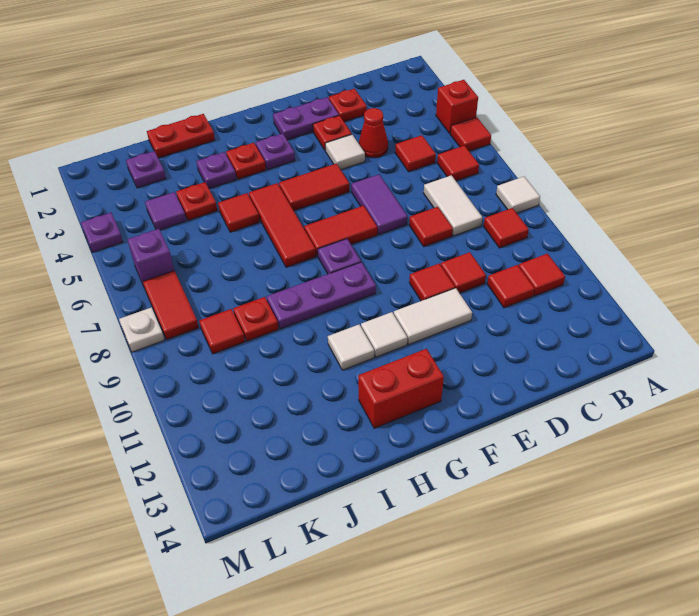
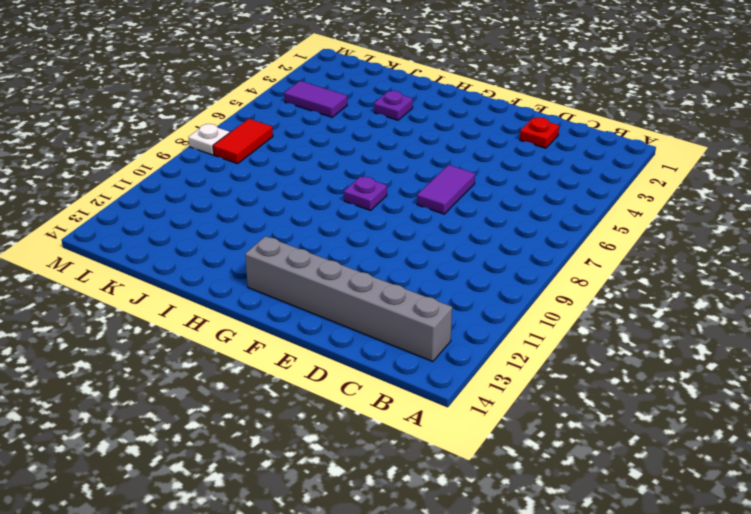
grey 1x6 brick [245,236,452,362] -> red 1x2 brick [358,349,444,428]
purple 1x2 tile [284,81,347,117] -> purple 1x1 tile [145,192,186,230]
none -> red 1x1 brick [436,80,478,133]
none -> red 1x1 tile [450,117,491,151]
none -> white 1x1 tile [496,177,540,213]
none -> red 1x1 tile [437,146,479,181]

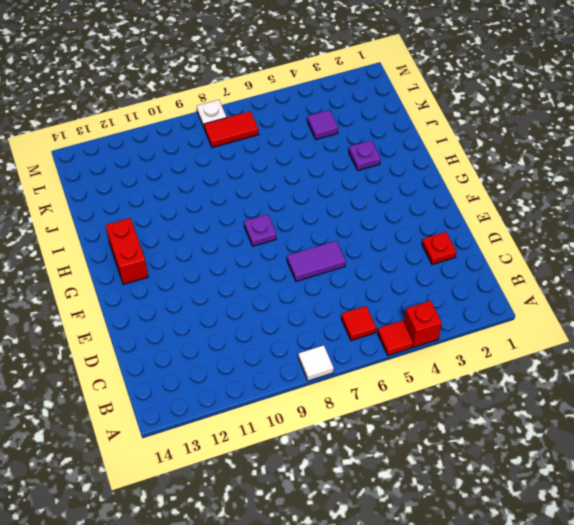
none -> red 1x1 tile [484,208,529,248]
none -> red 1x1 tile [519,254,565,296]
none -> red 1x1 tile [395,135,436,172]
none -> white 1x2 tile [424,175,482,236]

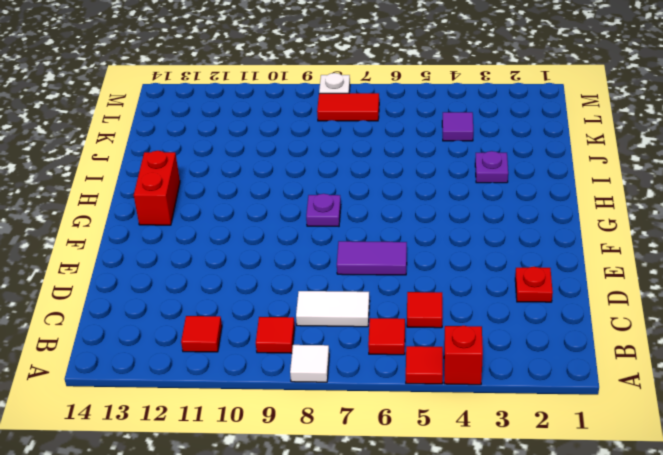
none -> red 1x1 tile [487,265,535,308]
none -> red 1x1 cone [359,108,388,158]
none -> red 1x1 tile [409,207,453,247]
none -> red 1x1 tile [441,252,486,293]

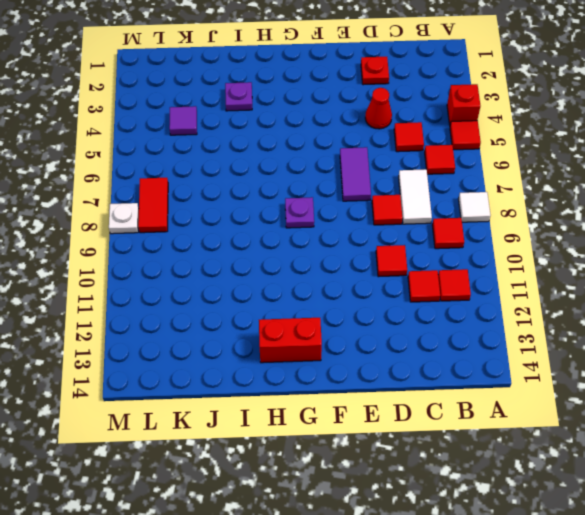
none -> purple 1x2 plate [273,97,339,140]
none -> red 1x1 plate [313,115,352,151]
none -> white 1x1 tile [325,135,365,170]
none -> red 1x1 tile [409,264,455,301]

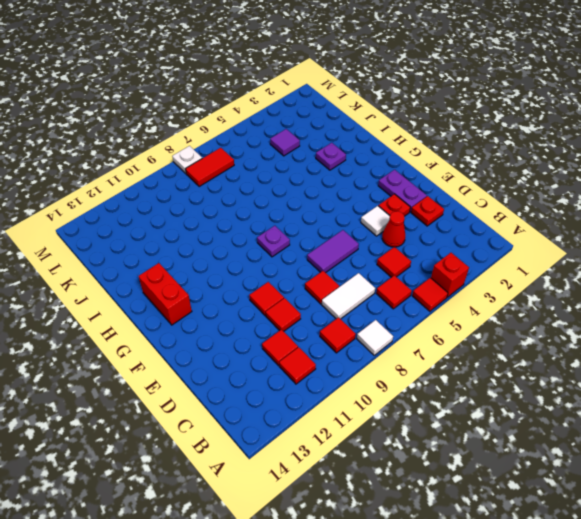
none -> white 1x2 tile [394,288,472,344]
none -> red 1x2 tile [279,164,349,211]
none -> red 1x2 tile [304,206,377,256]
none -> purple 1x1 plate [256,134,295,170]

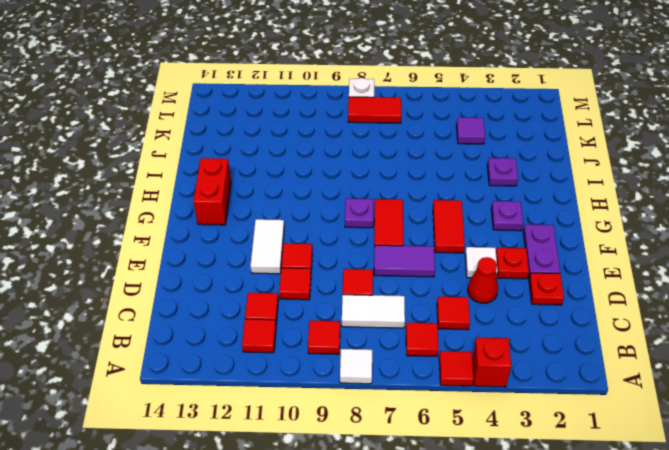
none -> purple 1x3 plate [267,262,376,329]
none -> white 1x1 tile [361,312,408,357]
none -> red 1x1 plate [226,143,266,179]
none -> red 1x3 tile [249,183,316,267]

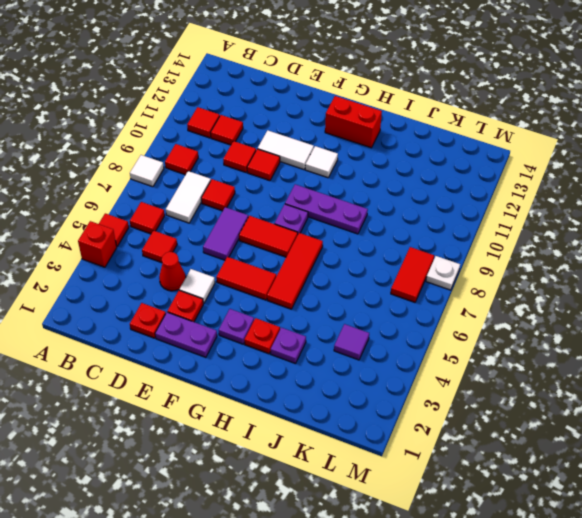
none -> white 1x1 tile [328,325,374,370]
none -> red 1x2 plate [147,114,215,158]
none -> red 1x1 tile [218,193,260,232]
none -> red 1x1 plate [176,182,217,221]

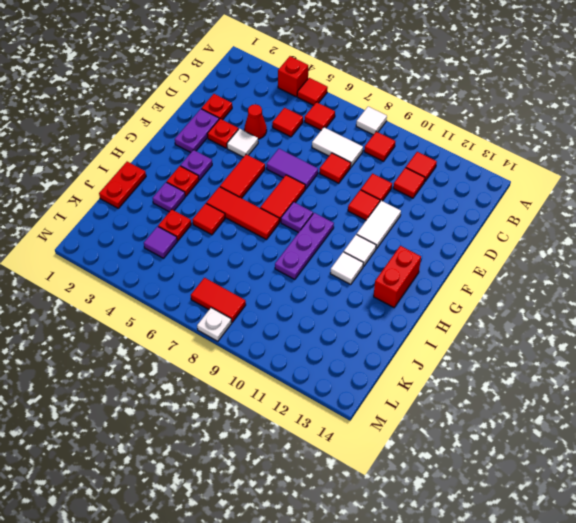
none -> red 1x1 plate [233,297,279,341]
none -> purple 1x1 plate [126,151,166,188]
none -> red 1x1 tile [199,309,245,354]
none -> purple 1x1 brick [127,229,174,286]

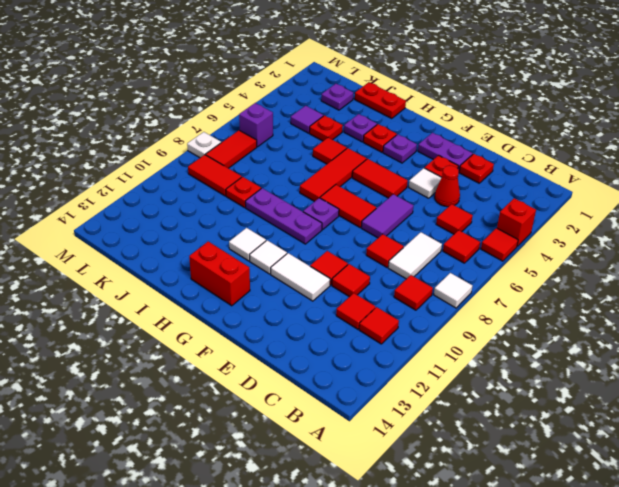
red 1x2 tile [188,155,242,196] -> red 1x1 tile [199,309,245,354]
none -> purple 1x1 plate [81,213,123,253]

